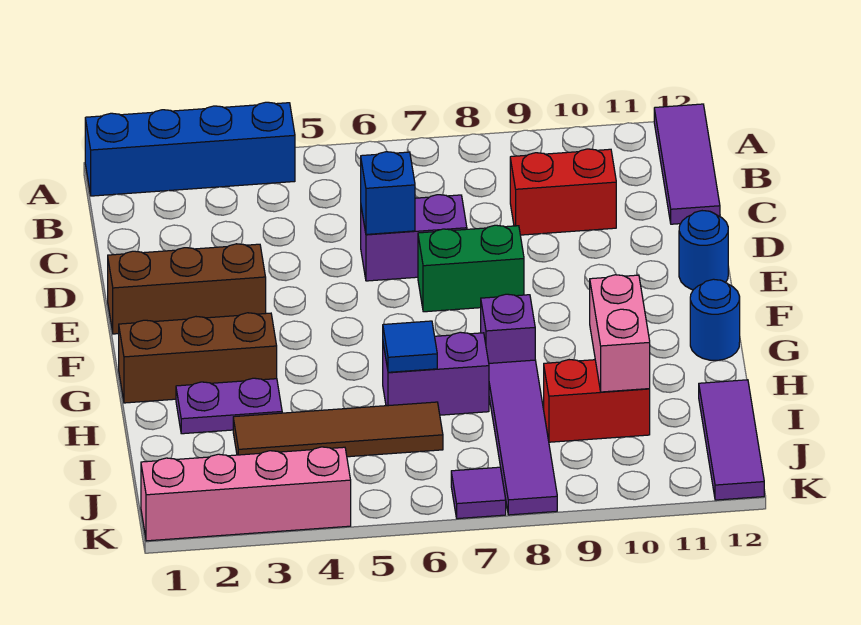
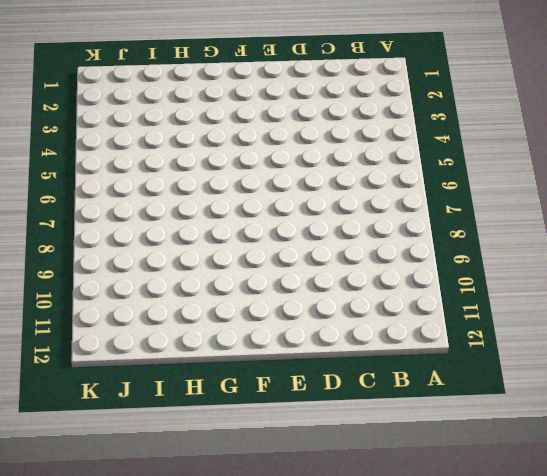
none -> blue 1x4 brick [85,102,295,196]
none -> purple 1x3 tile [654,104,720,224]
none -> red 1x2 brick [510,149,616,235]

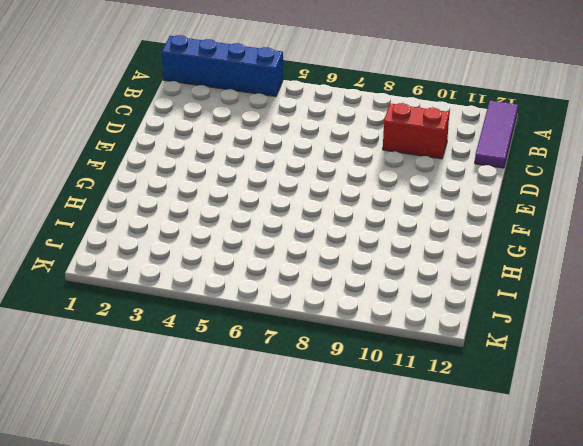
none -> purple 1x2 brick [361,195,467,281]
none -> brown 1x3 brick [108,244,266,334]
none -> green 1x2 brick [418,225,524,312]

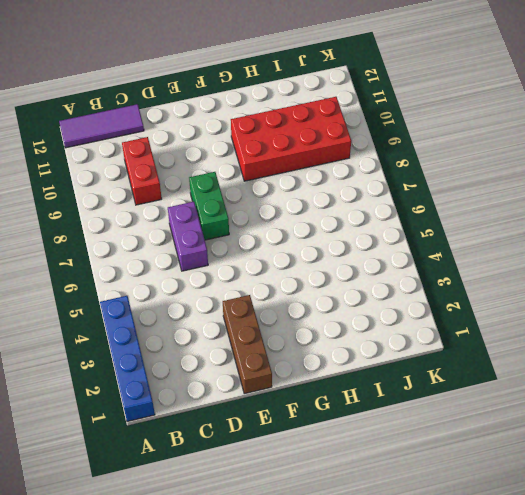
red 2x4 brick [231,97,351,181] -> red 1x2 brick [544,360,650,442]
none -> blue 1x1 round brick [679,211,728,290]
none -> brown 1x3 brick [119,313,277,403]
none -> purple 1x1 brick [481,294,535,363]

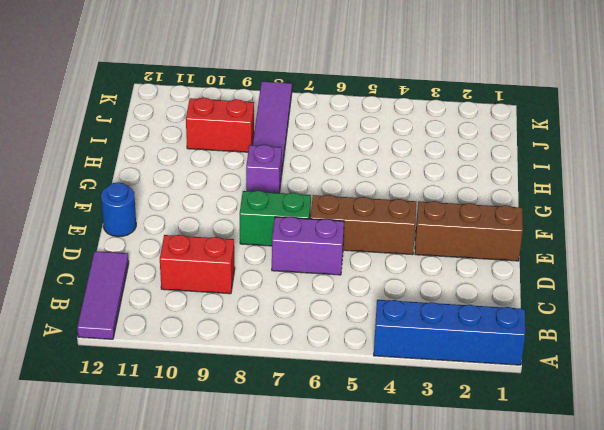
brown 1x3 brick [310,195,416,255] -> brown 1x3 brick moved to [119,313,277,403]
none -> blue 1x1 round brick [690,279,740,360]
none -> purple 1x2 plate [176,378,282,434]
none -> purple 1x2 brick [383,332,489,415]

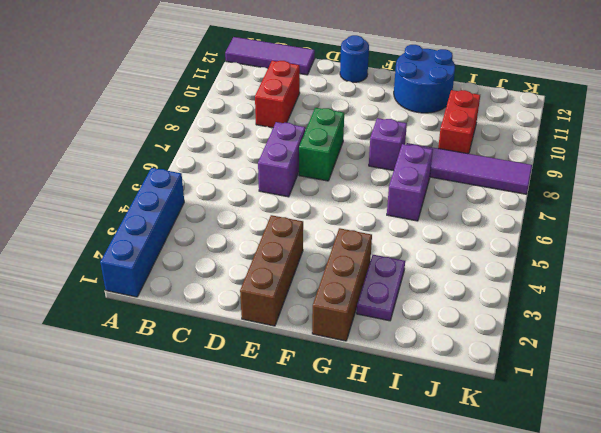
blue 2x2 round brick [394,45,455,113] -> blue 1x1 round brick [690,279,740,360]
none -> brown 1x4 tile [233,402,443,457]
none -> purple 1x3 tile [699,380,764,500]
none -> pink 1x4 brick [141,447,351,541]

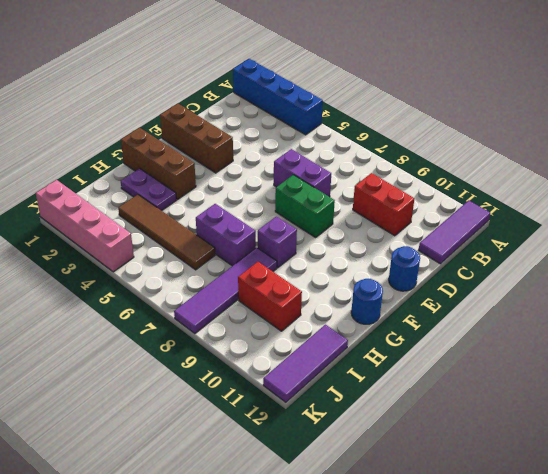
none -> purple 1x1 tile [451,467,506,519]
none -> blue 1x1 brick [361,151,415,234]
none -> blue 1x1 tile [383,321,437,372]

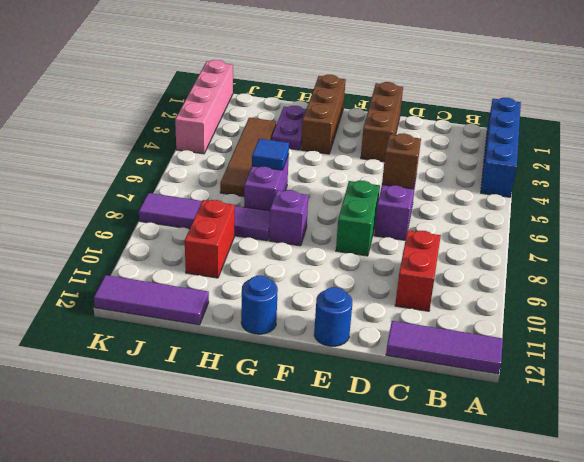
brown 1x1 brick [382,134,421,189] -> blue 1x1 brick [361,151,415,234]
none -> purple 1x1 tile [451,467,506,519]
none -> pink 1x2 brick [590,275,650,392]

